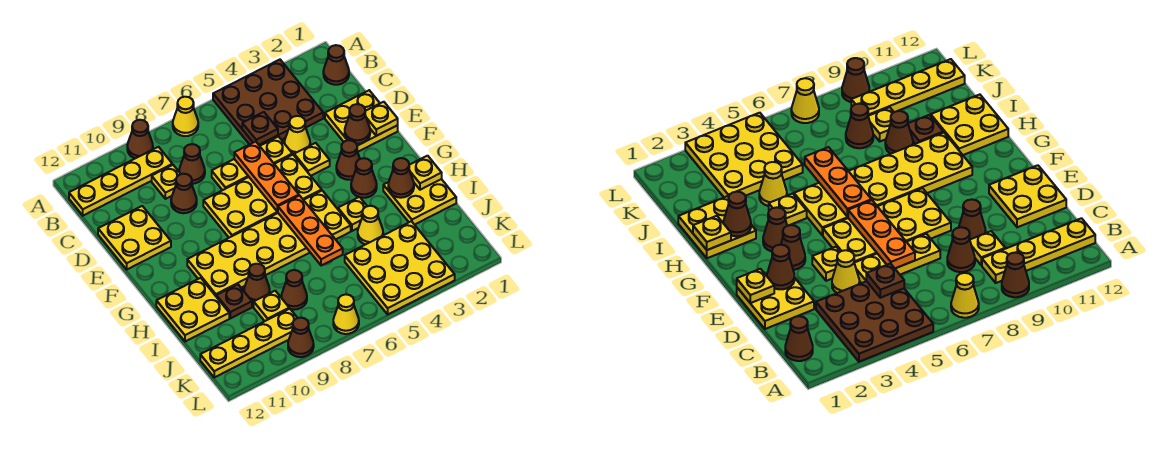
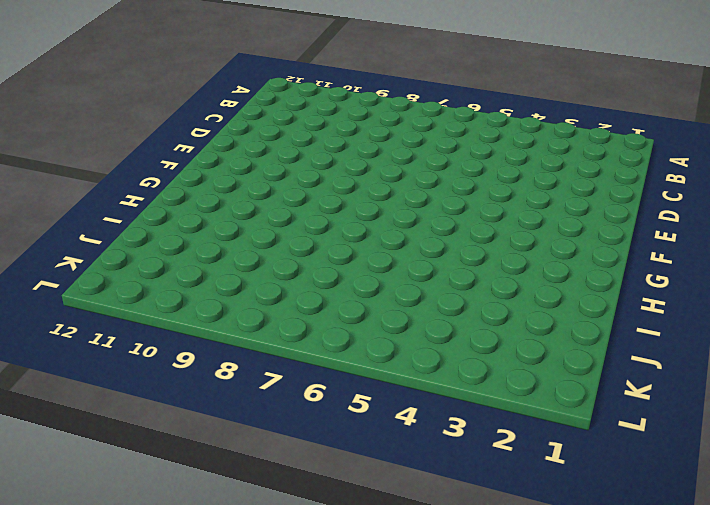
none -> brown 3x3 plate [213,60,323,146]
none -> yellow 1x1 cone [173,97,198,136]
none -> brown 1x1 cone [127,120,153,158]
none -> brown 1x1 cone [323,45,349,85]

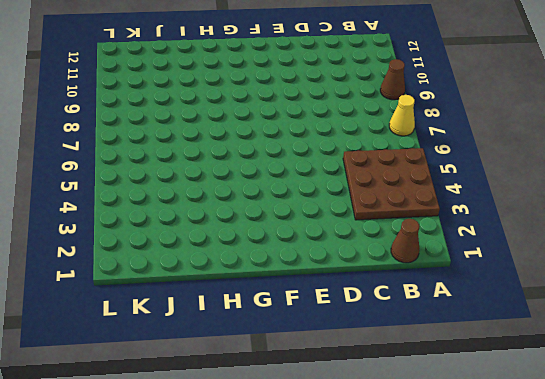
none -> yellow 1x4 plate [69,147,172,216]
none -> brown 1x1 cone [179,144,205,184]
none -> yellow 1x1 plate [152,165,180,199]
none -> yellow 2x2 plate [325,90,398,152]

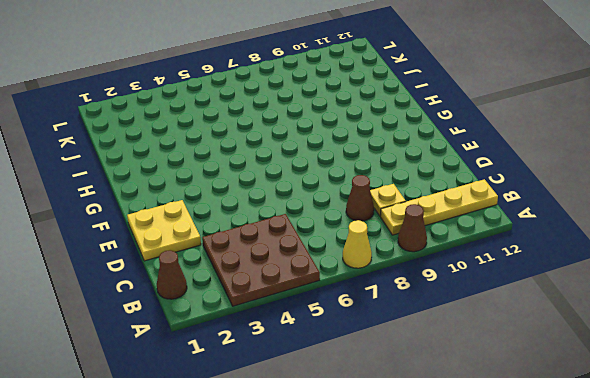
none -> yellow 1x1 cone [285,116,310,155]
none -> yellow 1x3 plate [212,137,292,190]
none -> brown 1x1 cone [171,174,197,213]
none -> yellow 2x2 plate [98,206,171,269]

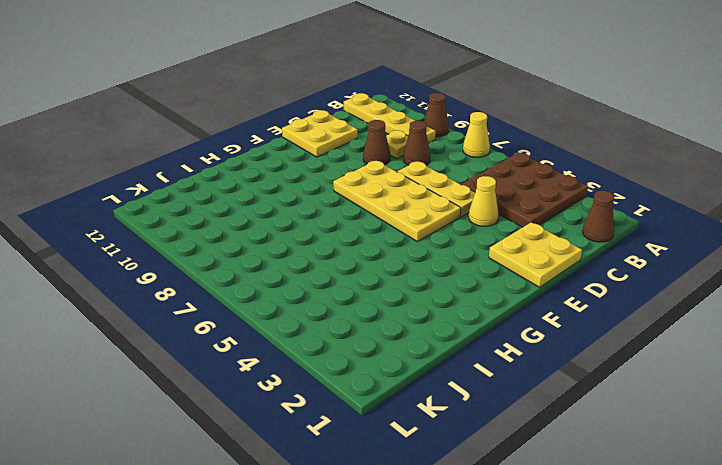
none -> yellow 1x1 plate [294,143,330,176]
none -> brown 1x1 cone [336,140,360,180]
none -> brown 1x1 cone [351,158,377,198]
none -> yellow 2x6 plate [187,191,351,296]

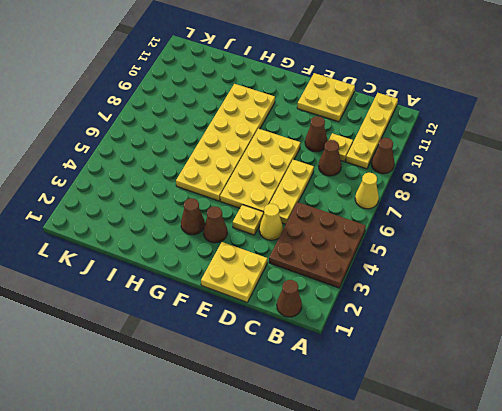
none -> yellow 2x2 plate [383,179,456,225]
none -> yellow 1x1 plate [338,197,367,231]
none -> yellow 2x2 plate [156,278,229,342]
none -> yellow 1x1 cone [358,206,383,245]

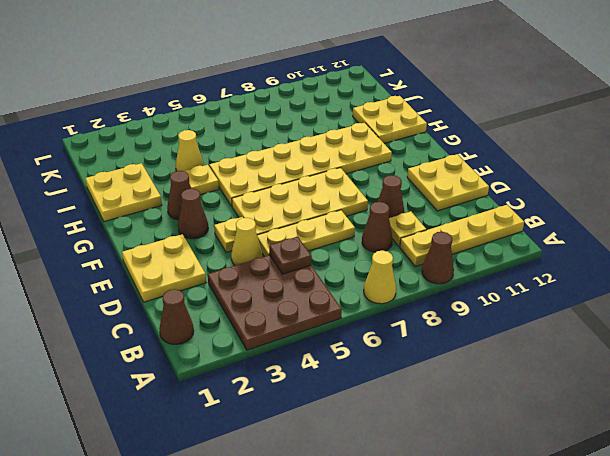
none -> brown 1x1 cone [244,264,270,303]
none -> brown 1x1 plate [216,284,252,318]
none -> yellow 3x3 plate [345,221,455,314]
none -> brown 1x1 cone [281,270,307,310]

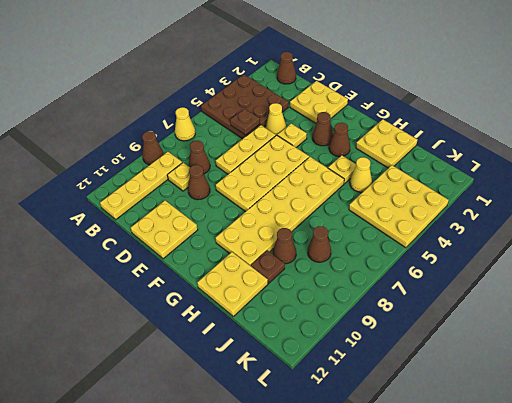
none -> yellow 1x1 plate [254,291,289,321]
none -> yellow 1x4 plate [200,309,297,377]
none -> yellow 1x1 cone [333,294,359,334]
none -> brown 1x1 cone [288,318,314,357]

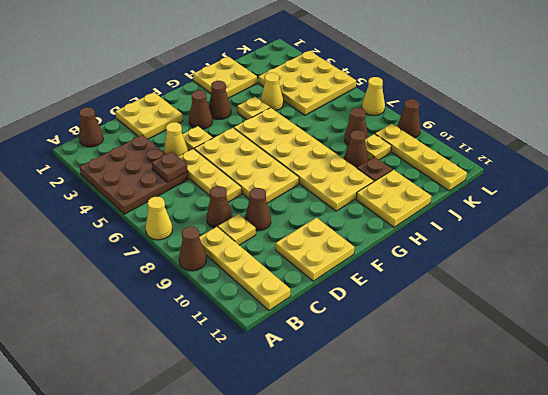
none -> orange 1x3 plate [234,142,299,212]
none -> yellow 1x1 plate [365,102,398,136]
none -> brown 1x1 cone [345,104,370,144]
none -> orange 1x3 plate [278,196,343,266]

